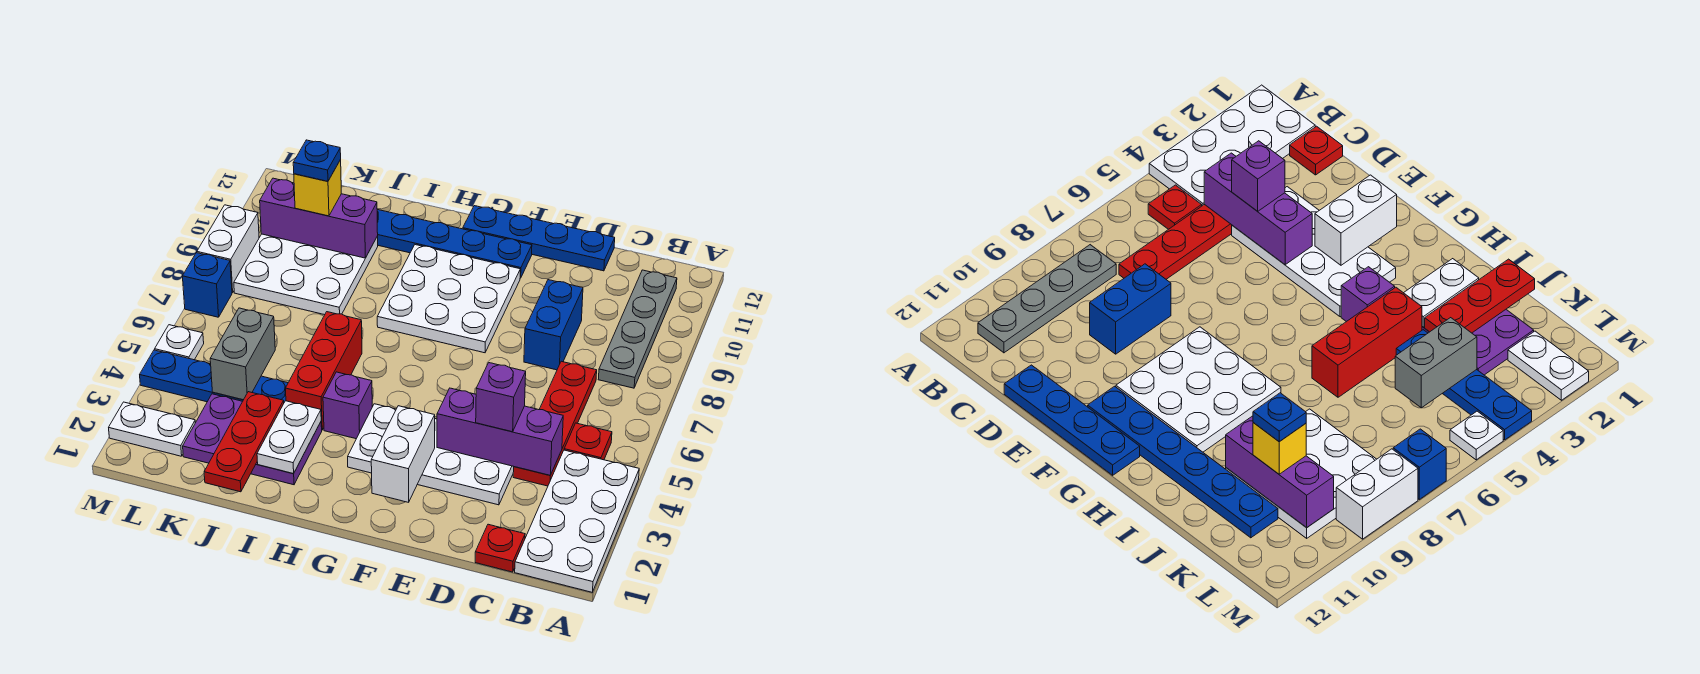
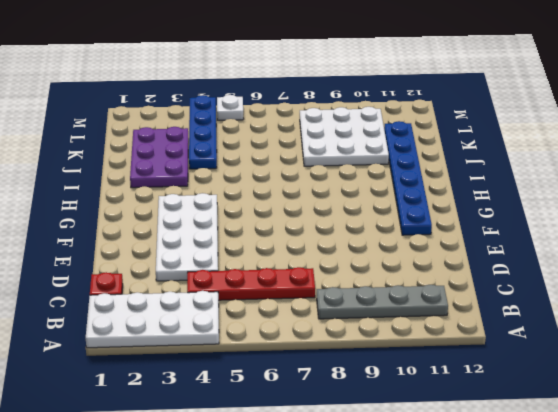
none -> red 1x1 plate [564,423,612,460]
none -> blue 1x2 brick [524,280,583,370]
none -> blue 1x4 plate [463,206,615,271]

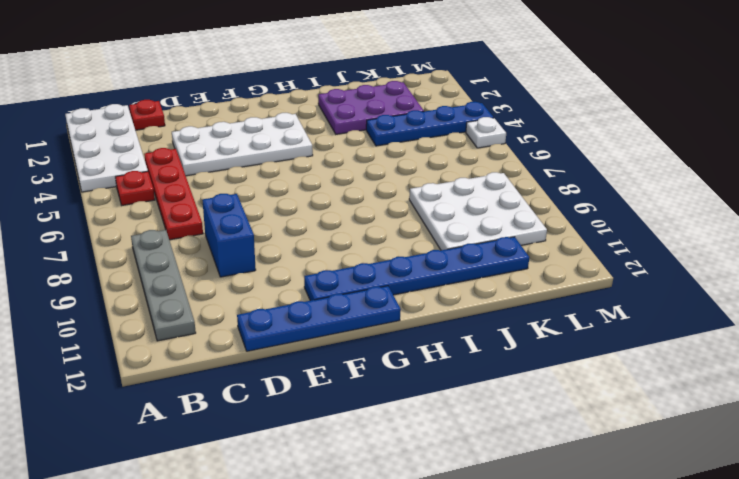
none -> white 3x3 plate [377,245,520,353]
none -> purple 1x1 brick [323,372,372,439]
none -> red 1x3 brick [285,312,362,430]

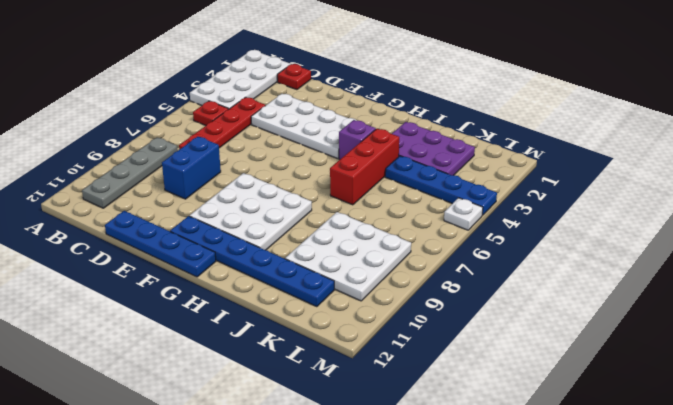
none -> white 1x2 plate [109,402,195,456]
none -> blue 1x1 brick [182,253,232,317]
none -> white 1x2 brick [197,205,259,293]

